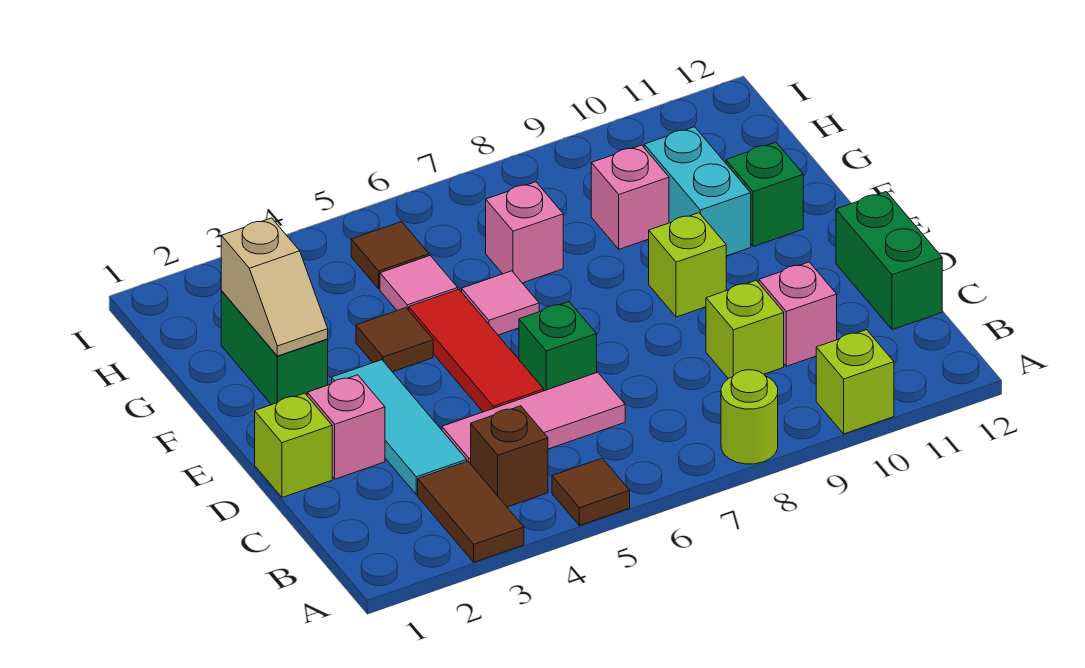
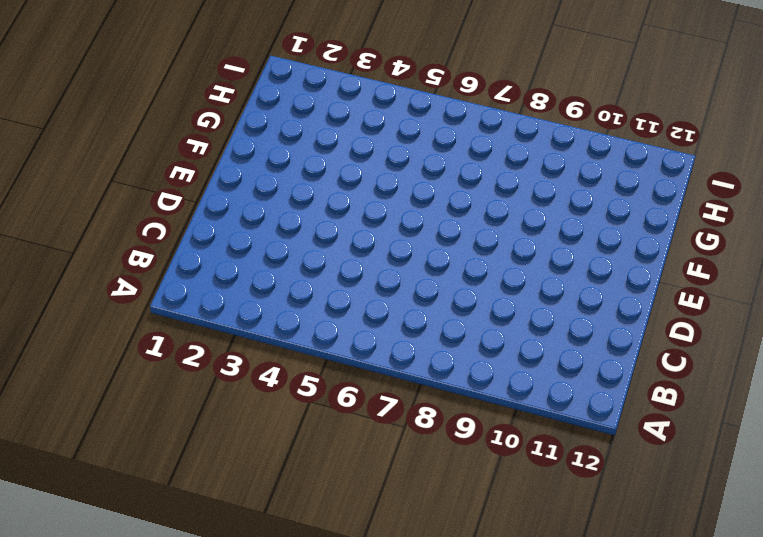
none -> brown 1x2 tile [418,461,524,562]
none -> brown 1x1 tile [552,458,630,526]
none -> lime 1x1 round brick [721,370,778,464]

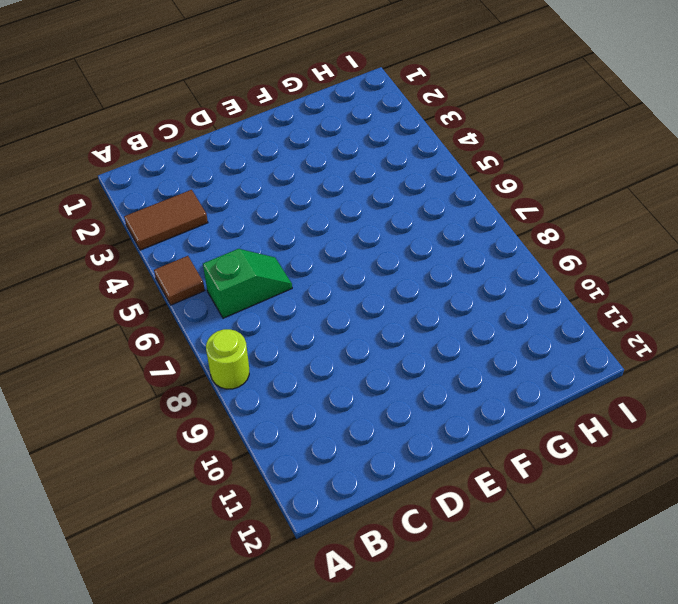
green 1x2 slope [203,249,292,318] -> pink 1x3 tile [442,372,625,464]
none -> lime 1x1 brick [816,330,894,434]
none -> brown 1x1 brick [471,406,548,507]
none -> cyan 1x3 tile [332,360,467,495]

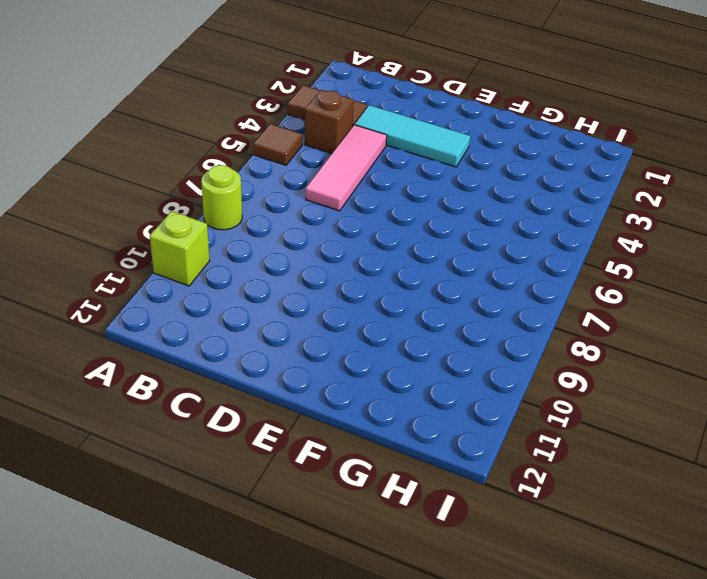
none -> lime 1x1 brick [706,280,784,379]
none -> pink 1x1 brick [759,262,837,366]
none -> green 1x2 brick [836,192,942,330]

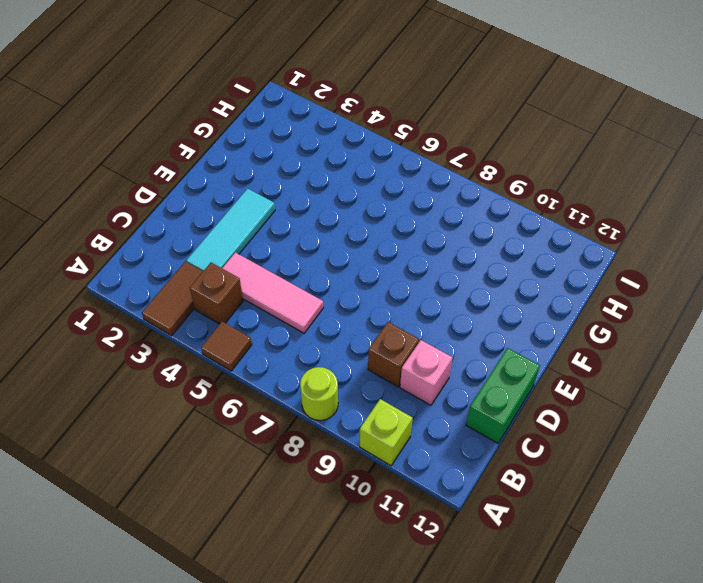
brown 1x1 brick [368,322,419,387] -> lime 1x1 brick [706,280,784,379]
none -> lime 1x1 brick [255,393,332,497]
none -> pink 1x1 brick [307,375,385,479]
none -> red 1x3 tile [409,289,544,412]

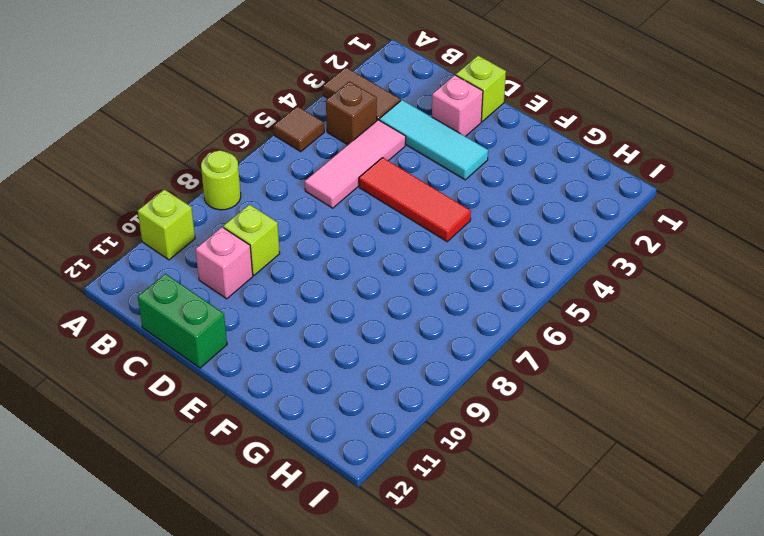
none -> green 1x1 brick [519,302,597,391]
none -> lime 1x1 brick [649,213,726,317]
none -> green 1x2 brick [221,291,328,405]

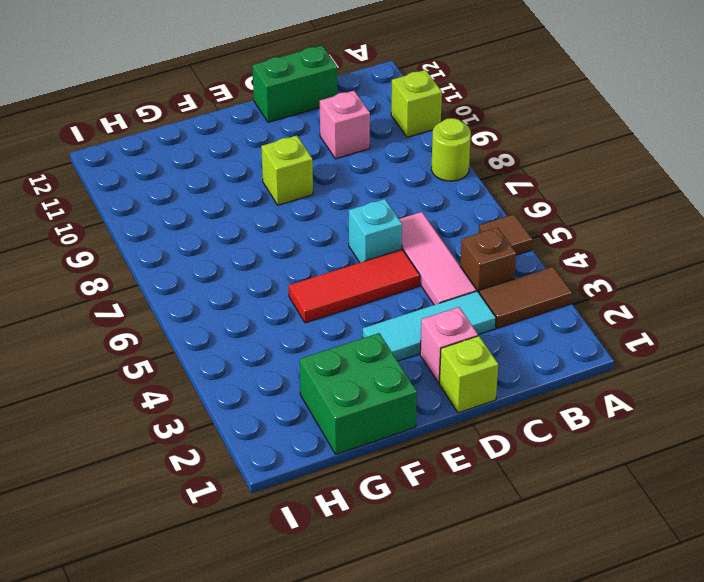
cyan 1x1 brick [349,199,402,263] -> green 1x1 brick [519,302,597,391]
green 2x2 brick [300,333,417,454] -> green 1x2 brick [221,291,328,405]
none -> lime 1x1 brick [706,280,784,379]
none -> brown 1x1 tile [356,308,433,372]
none -> pink 1x1 tile [462,271,539,335]

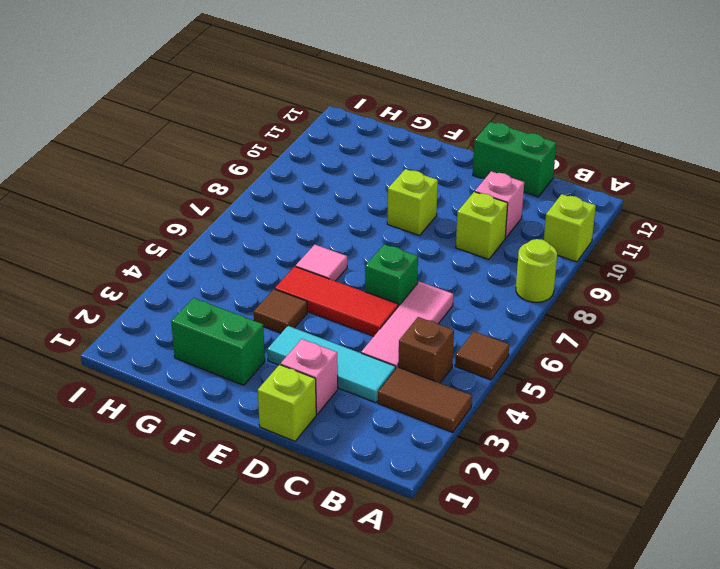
none -> cyan 1x2 brick [644,127,751,256]
none -> green 1x1 brick [726,142,803,247]
none -> pink 1x1 tile [380,256,458,311]

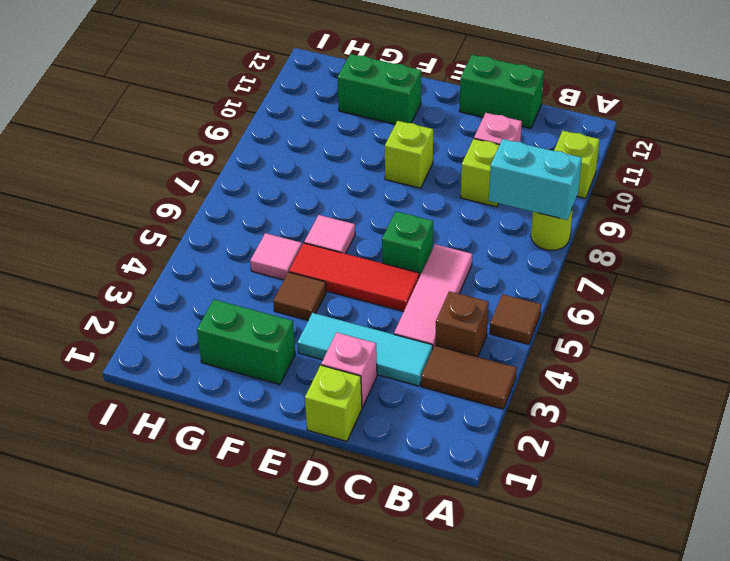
cyan 1x2 brick [489,139,582,220] -> cyan 1x2 brick moved to [644,127,751,256]
green 1x2 brick [337,54,421,124] -> green 1x1 brick [726,142,803,247]
none -> pink 1x1 brick [486,182,563,283]
none -> pink 1x1 brick [591,145,669,249]
none -> brown 1x1 tile [351,222,429,289]

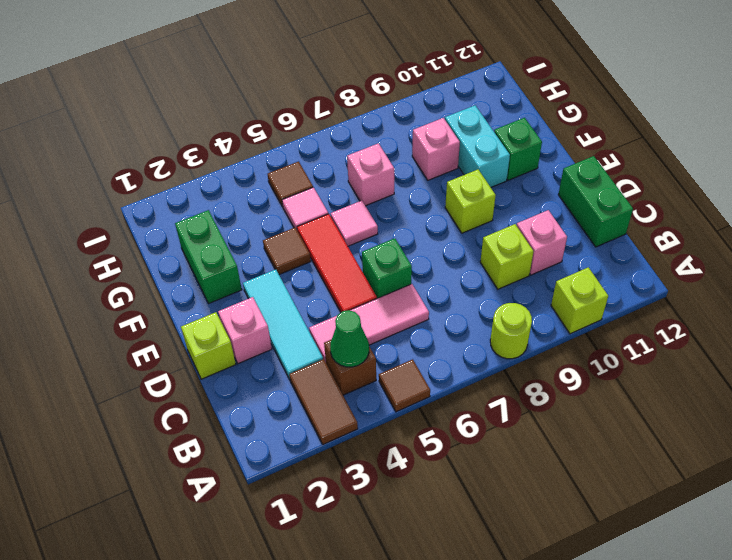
green 1x1 cone [330,310,369,367] -> none
none -> tan 1x2 slope [221,218,328,356]

